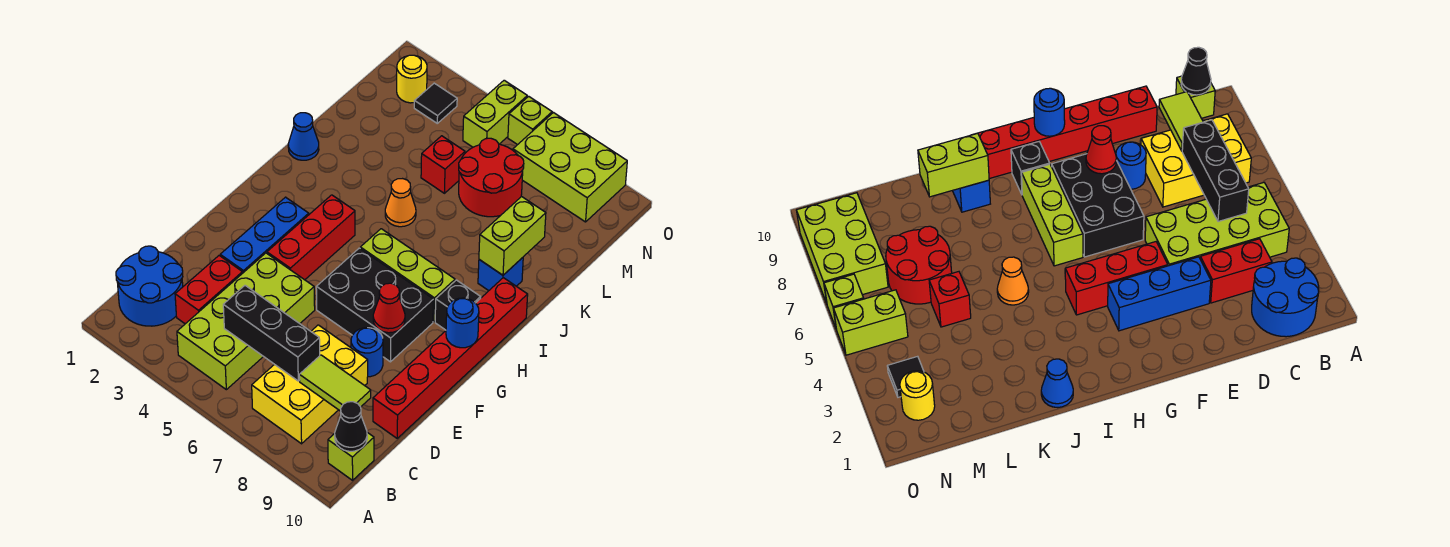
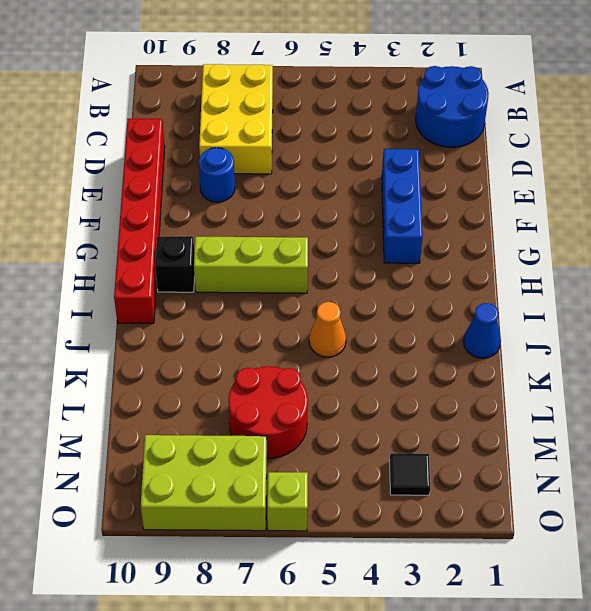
none -> lime 2x4 brick [177,253,315,390]
none -> lime 1x1 brick [328,432,374,480]
none -> red 1x2 brick [175,256,242,324]

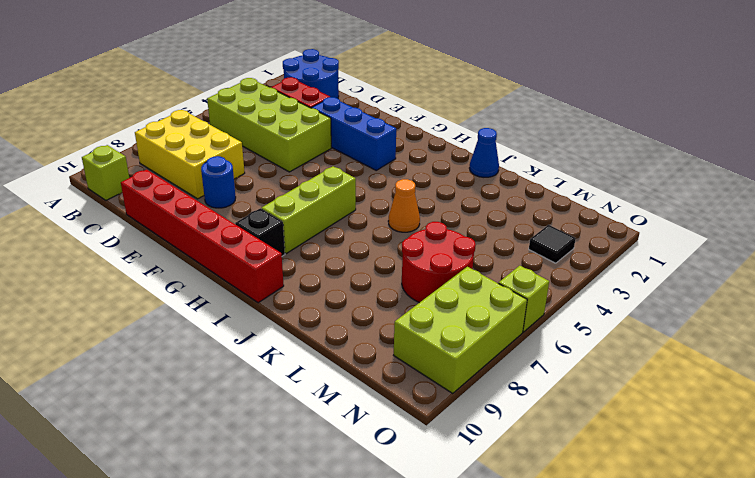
none -> red 1x3 brick [267,195,355,280]
none -> black 2x3 brick [316,248,433,362]
none -> blue 1x1 brick [478,258,523,291]

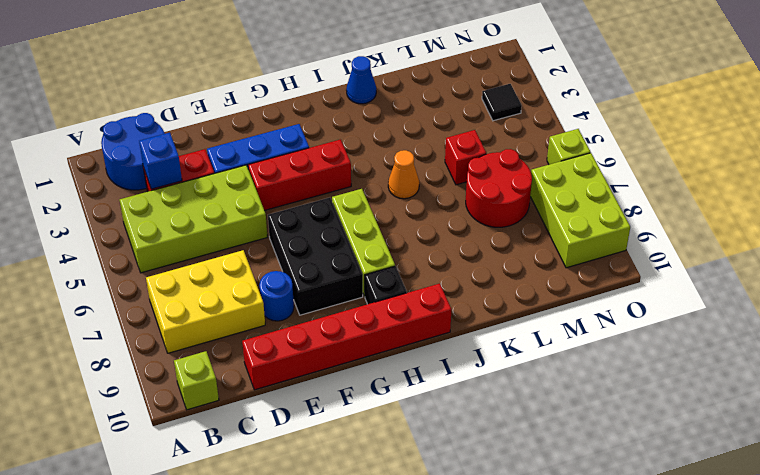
blue 1x1 brick [139,133,182,189] -> blue 1x1 brick moved to [478,258,523,291]
none -> yellow 1x1 round brick [397,55,427,103]
none -> lime 1x2 brick [463,80,527,147]
none -> black 1x1 cone [335,402,367,451]

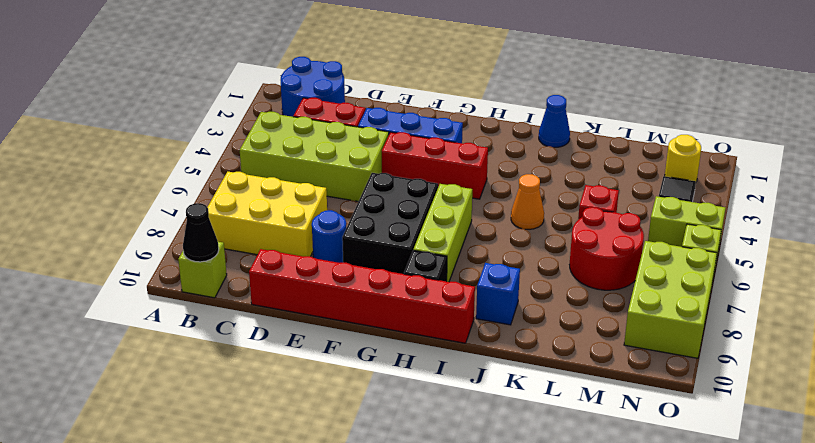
none -> black 1x3 brick [223,286,320,381]
none -> lime 1x2 tile [299,355,371,411]
none -> red 1x1 cone [373,283,405,333]

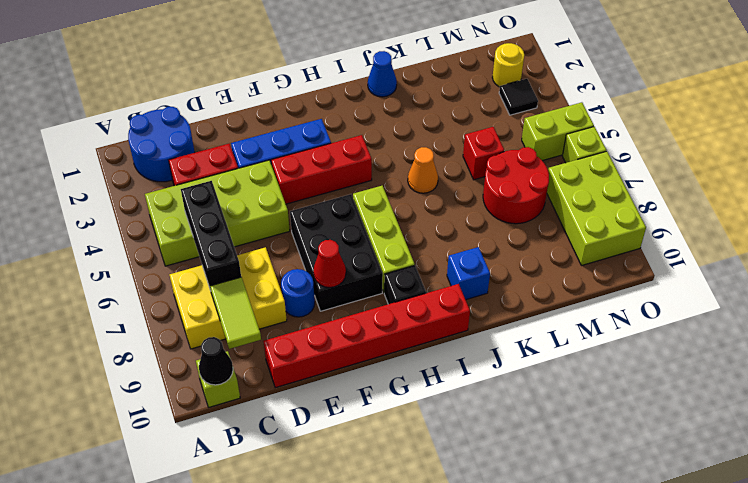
none -> blue 1x1 round brick [446,298,479,348]
none -> lime 1x2 brick [479,196,546,275]

